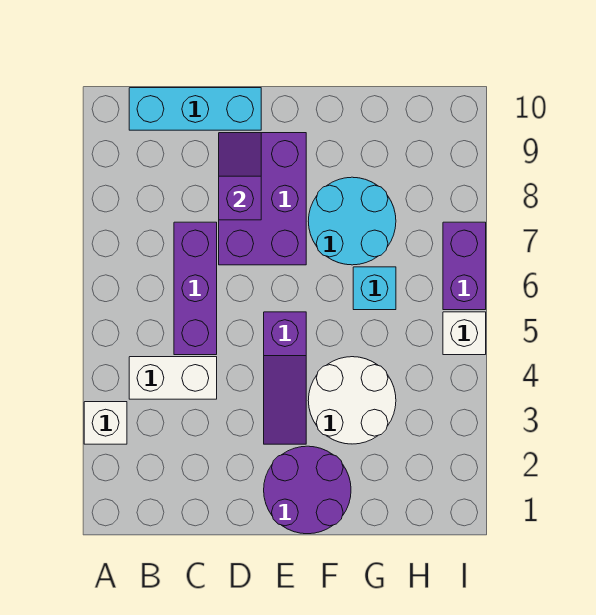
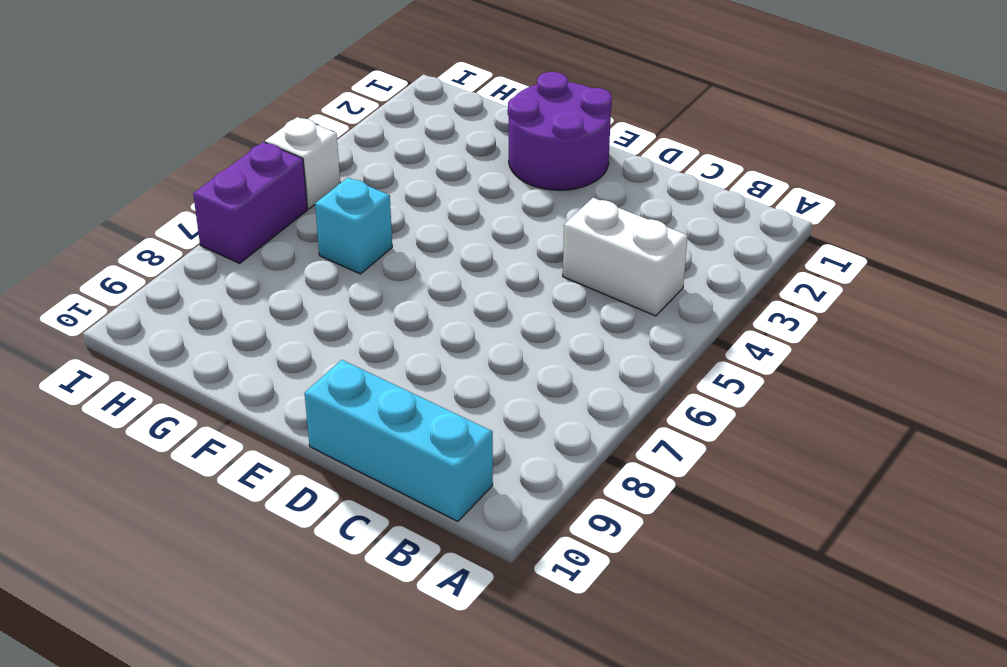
none -> white 1x1 brick [84,402,127,444]
none -> purple 1x3 brick [174,222,217,355]
none -> purple 2x3 brick [219,133,306,265]

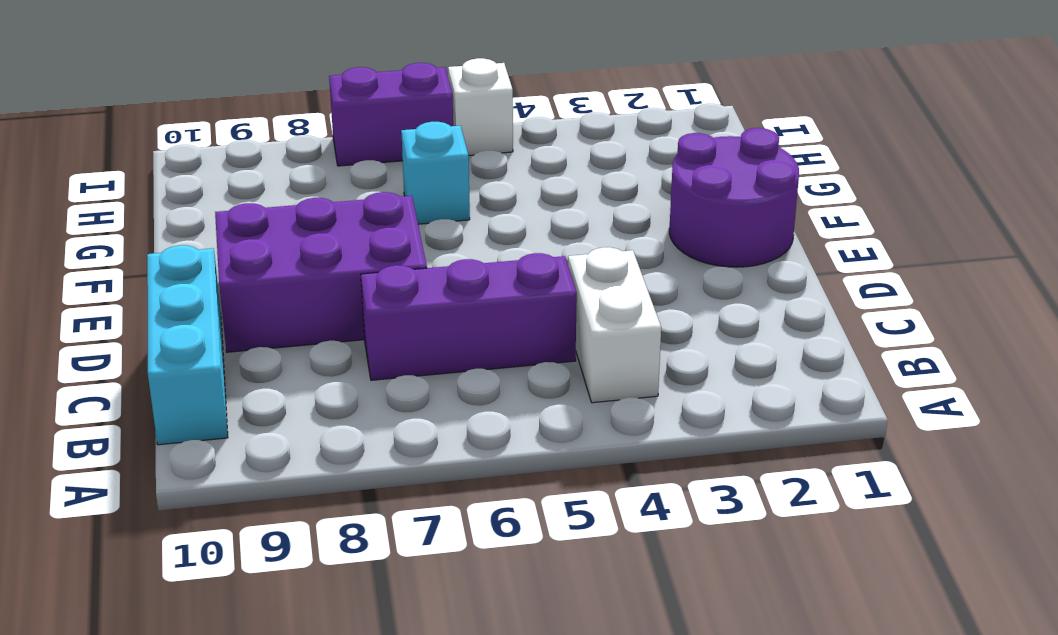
none -> white 1x1 brick [84,402,127,444]
none -> purple 1x3 slope [264,312,306,444]
none -> white 2x2 round brick [308,357,396,444]

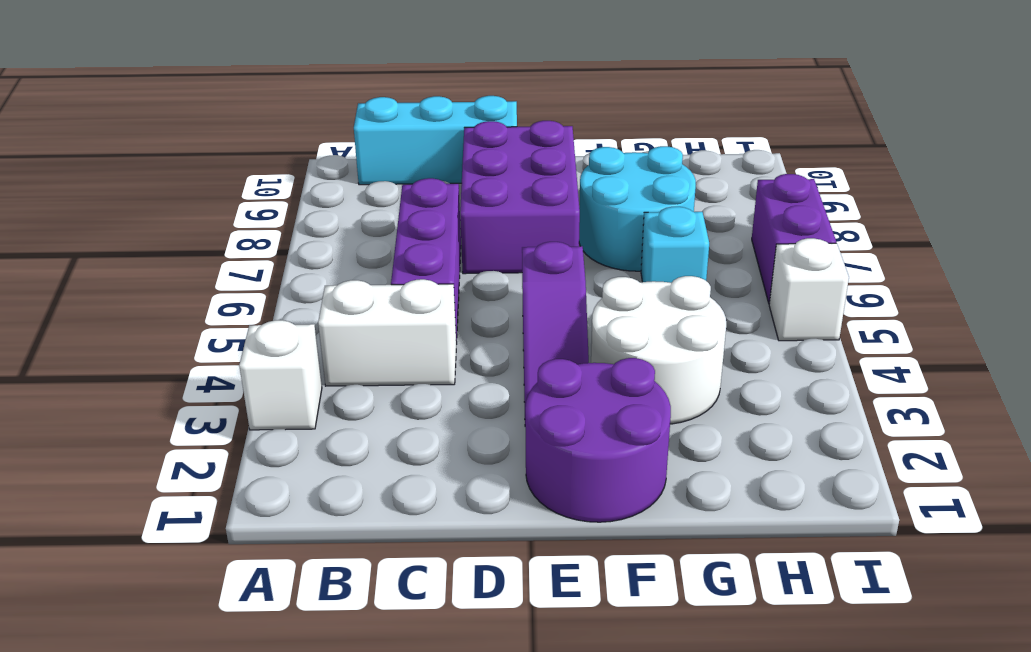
none -> purple 1x2 slope [219,133,261,220]

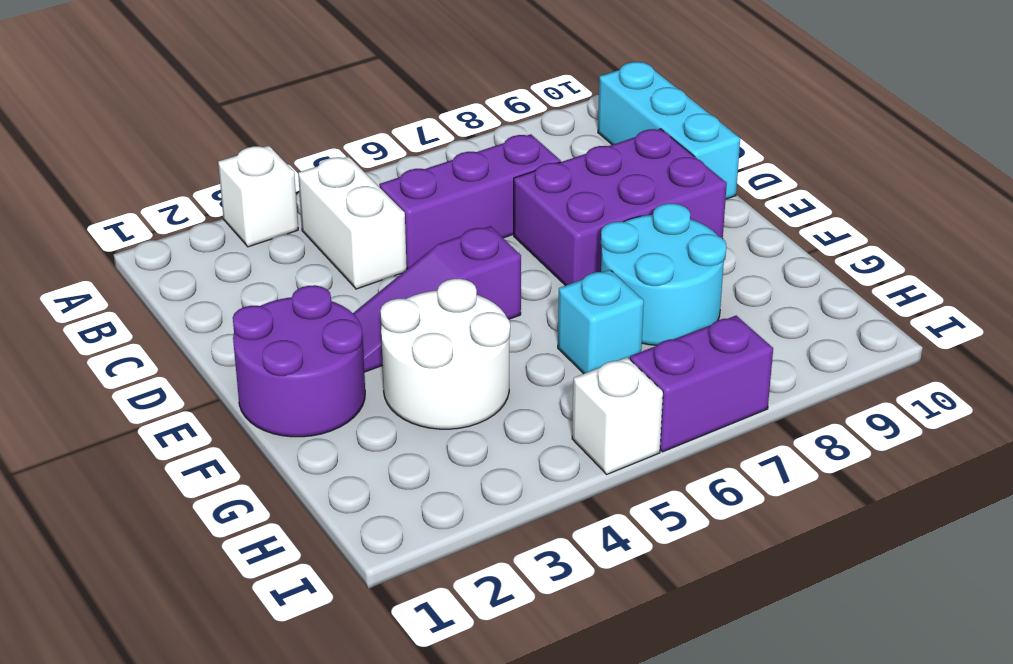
none -> purple 1x2 slope [219,133,261,220]

